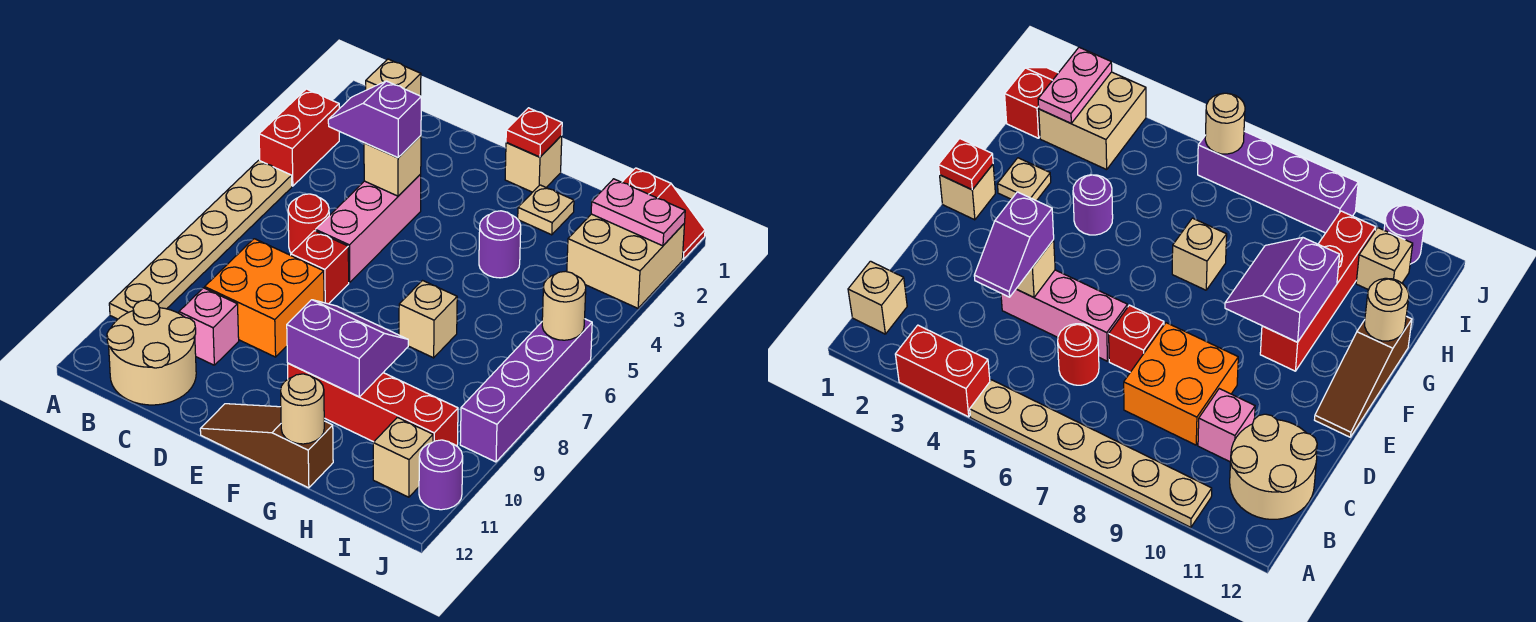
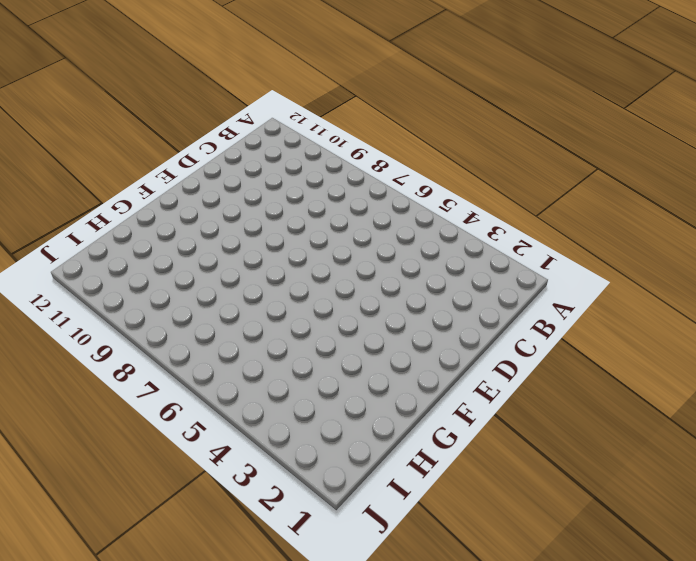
none -> red 1x2 brick [259,89,339,186]
none -> tan 1x6 plate [109,160,292,319]
none -> tan 1x1 brick [366,59,421,96]

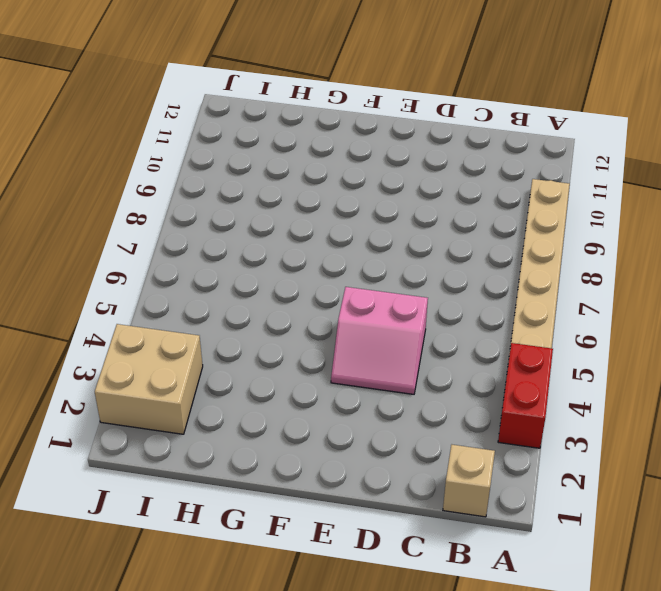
pink 2x2 slope [331,287,428,394] -> pink 1x3 brick [316,174,421,282]
none -> tan 2x2 round brick [107,300,196,405]
none -> red 1x1 round brick [288,194,329,253]
none -> orange 2x2 brick [205,239,324,357]

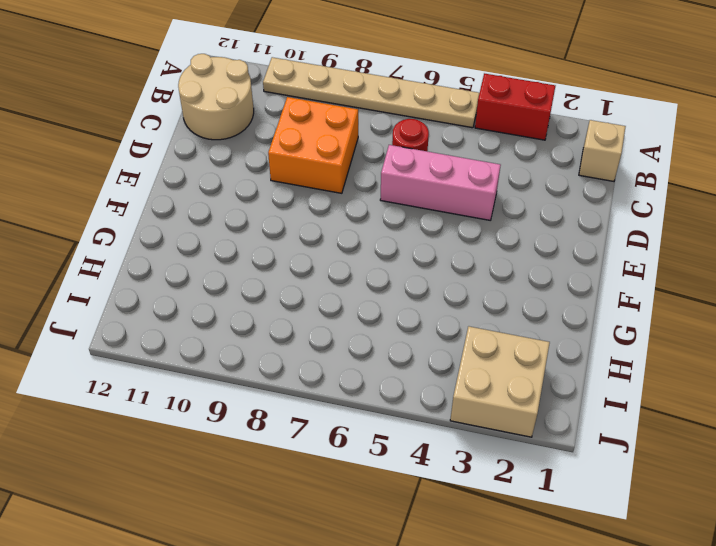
none -> pink 1x1 brick [179,288,239,365]
none -> red 1x1 brick [291,231,349,304]
none -> brown 1x3 slope [200,404,333,488]

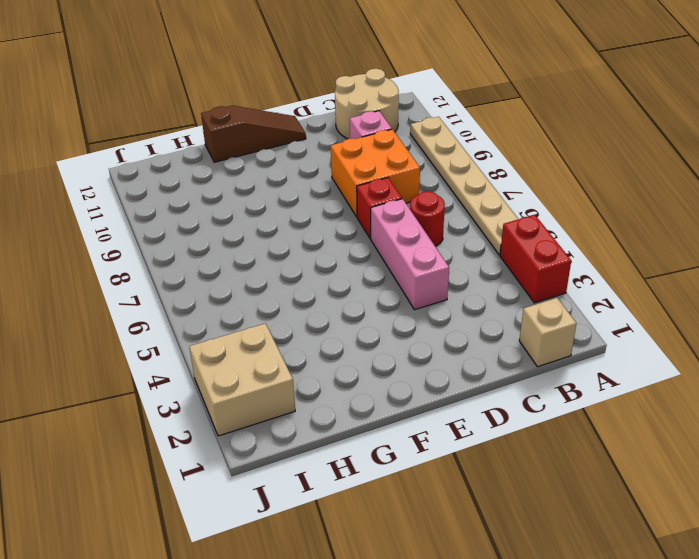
none -> tan 1x1 brick [505,135,562,192]
none -> red 1x4 brick [288,363,458,446]
none -> tan 1x1 plate [518,185,574,235]

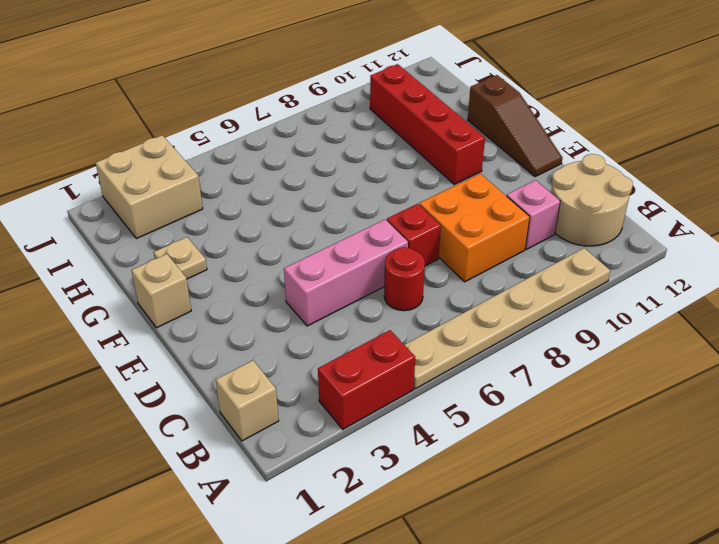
none -> purple 1x1 round brick [479,211,521,278]
none -> tan 1x1 brick [399,281,457,358]
none -> red 1x2 slope [622,168,705,259]

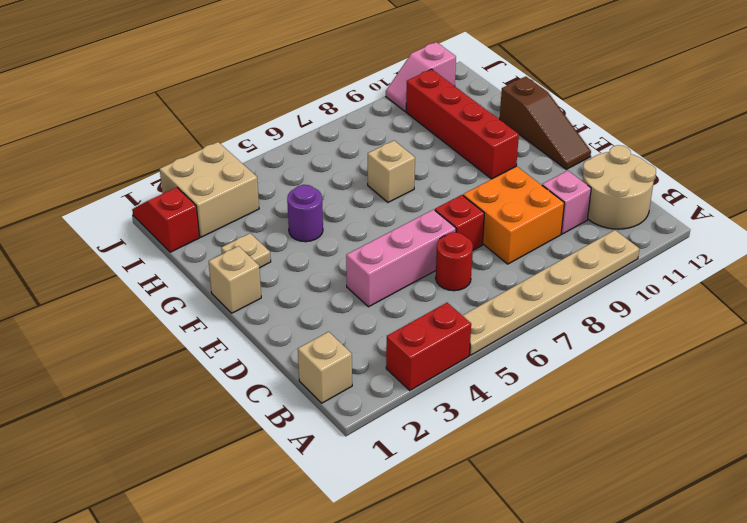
pink 1x2 slope [386,42,456,112] -> purple 1x1 round brick [419,440,463,510]
none -> tan 1x1 brick [373,417,433,497]
none -> purple 1x4 brick [460,319,592,462]
none -> tan 1x1 brick [364,136,421,196]

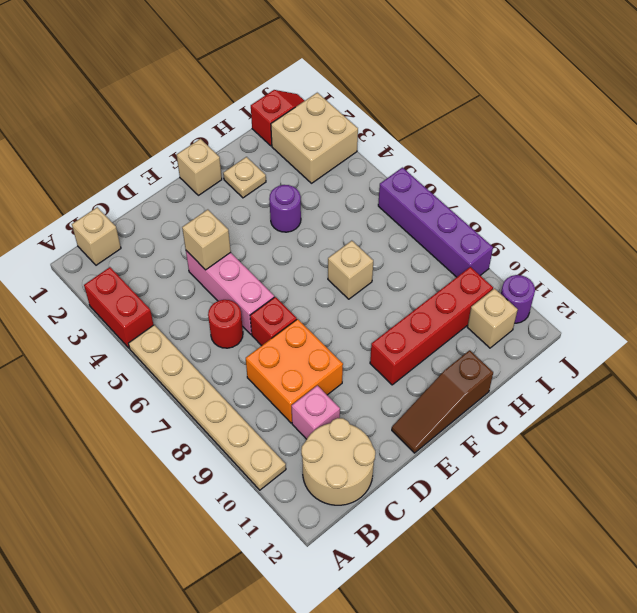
none -> red 1x1 plate [506,108,562,157]
none -> purple 2x2 slope [287,300,408,397]
none -> tan 1x1 round brick [281,374,324,444]

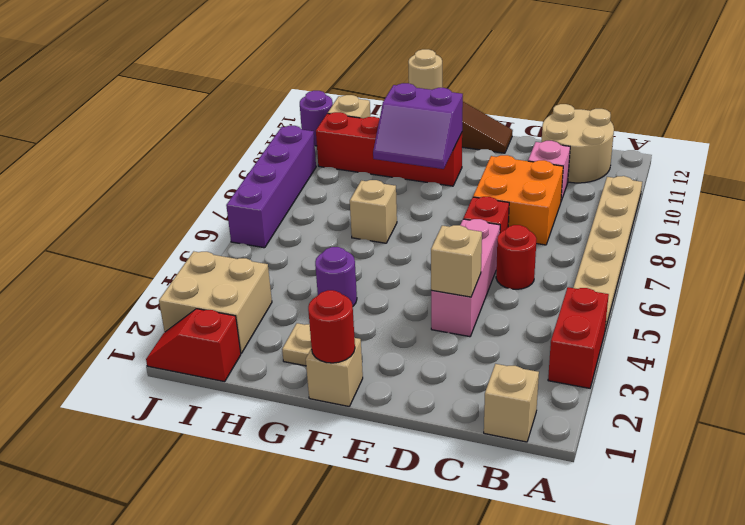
red 1x1 round brick [308,290,355,363] -> red 1x1 plate [506,108,562,157]
none -> pink 1x2 plate [591,179,685,246]
none -> tan 1x1 round brick [542,271,586,340]
none -> purple 1x2 slope [328,81,421,158]

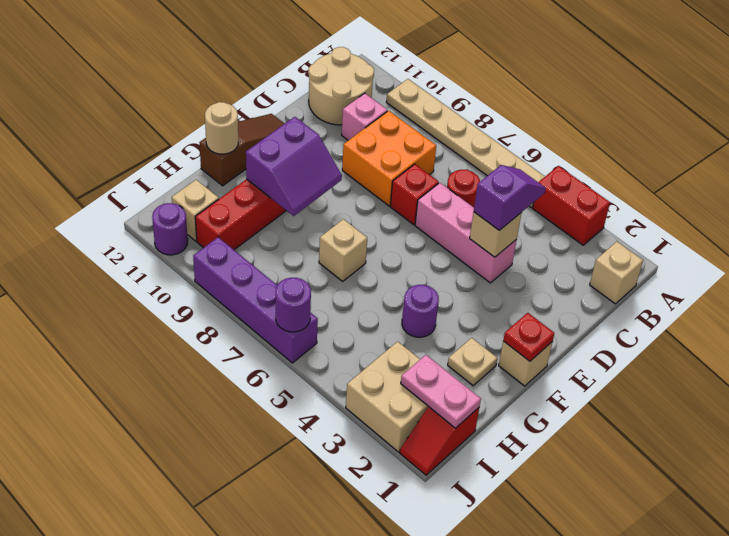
pink 1x2 plate [401,355,481,428] -> pink 1x2 plate turned to [591,179,685,246]
purple 1x1 round brick [276,278,311,332] -> tan 1x1 round brick [542,271,586,340]

